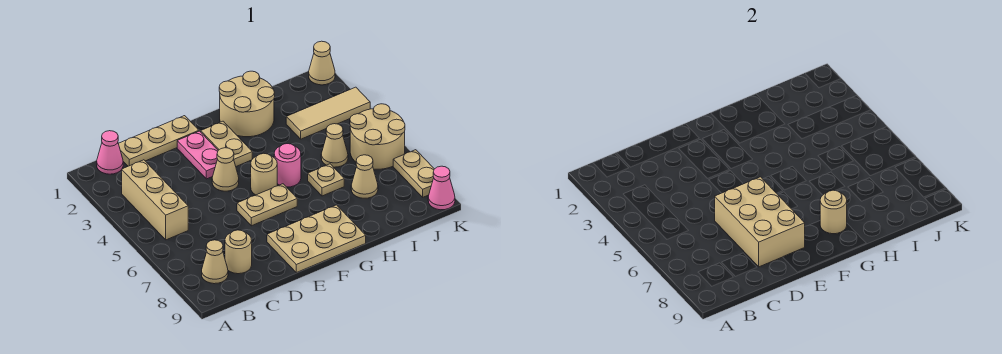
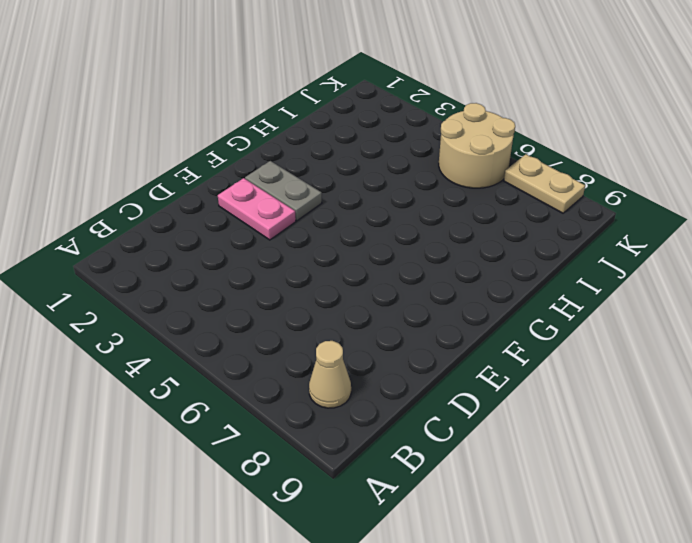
grey 1x2 plate [245,161,322,221] -> tan 1x2 plate [201,121,252,166]
none -> pink 1x1 cone [97,131,123,174]
none -> tan 1x3 brick [122,160,188,240]
none -> tan 1x3 plate [118,116,199,166]

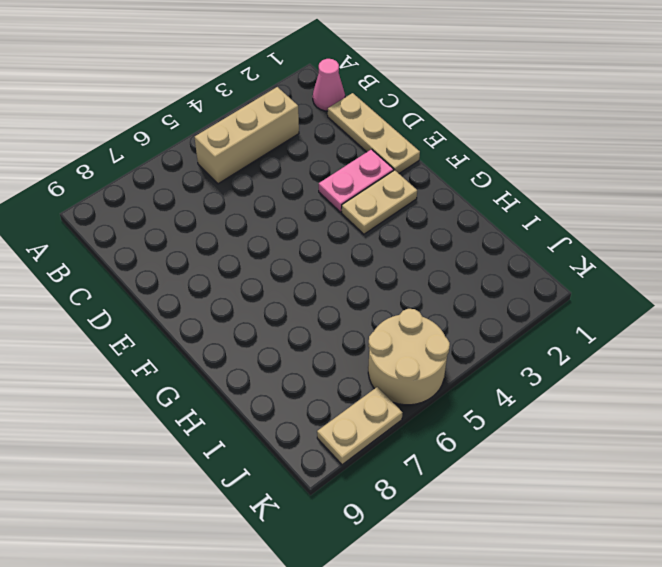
none -> tan 1x1 cone [202,240,228,284]
none -> tan 1x1 round brick [225,230,252,274]
none -> tan 1x1 cone [212,148,239,191]

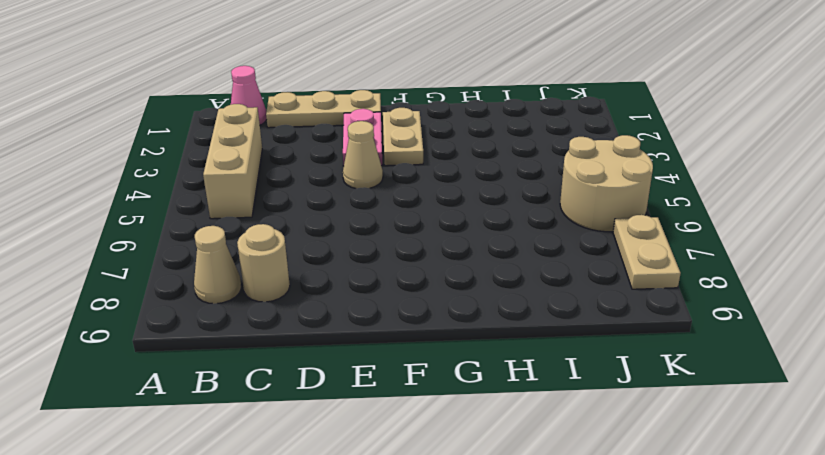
none -> tan 1x2 plate [237,184,297,226]
none -> tan 2x3 plate [267,205,366,273]
none -> tan 1x1 round brick [251,153,277,195]

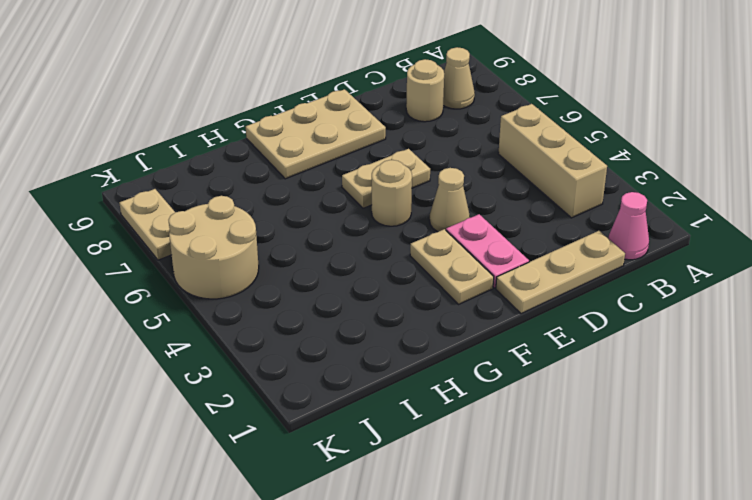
none -> tan 2x2 round brick [219,71,275,137]
none -> pink 1x1 round brick [274,144,301,187]
none -> tan 1x1 plate [308,164,344,196]

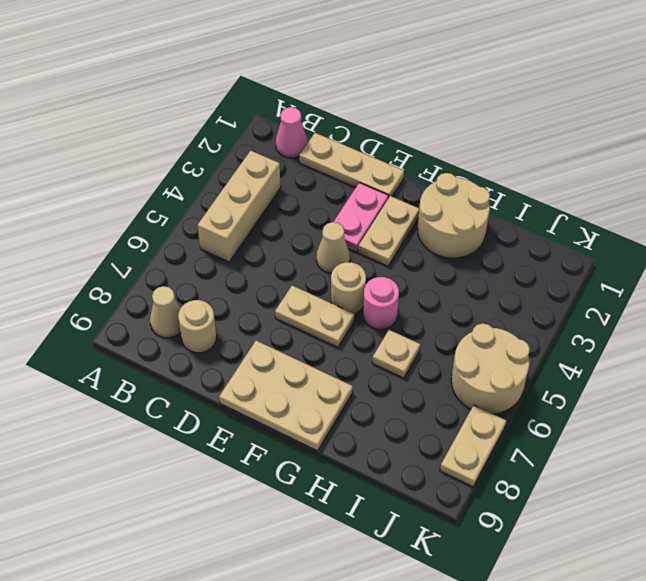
none -> tan 1x3 tile [286,87,370,139]
none -> tan 1x1 cone [321,124,348,167]
none -> tan 1x1 cone [351,155,378,198]

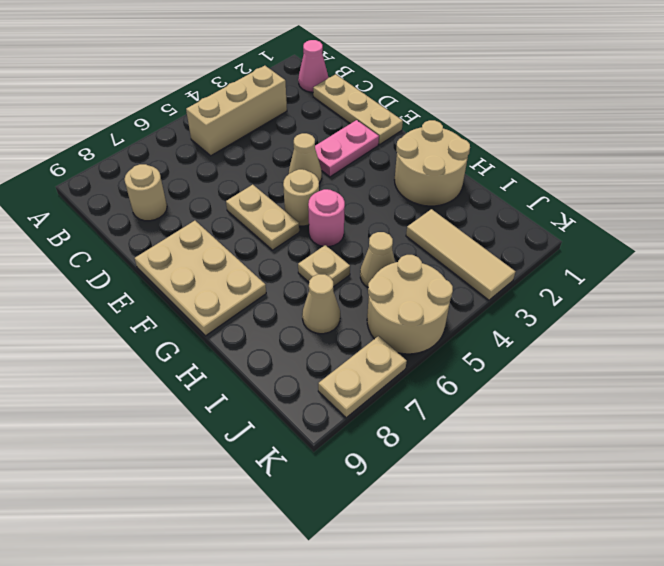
none -> tan 1x1 cone [202,240,228,284]
none -> tan 1x2 plate [201,121,252,166]
none -> tan 1x1 cone [309,41,335,85]

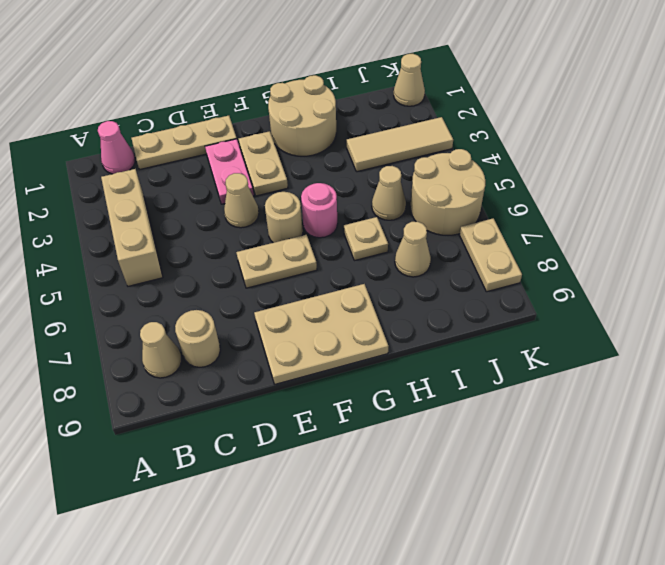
none -> pink 1x1 cone [428,166,455,210]
none -> tan 2x3 brick [715,177,805,267]
none -> tan 1x1 round brick [820,190,847,234]

